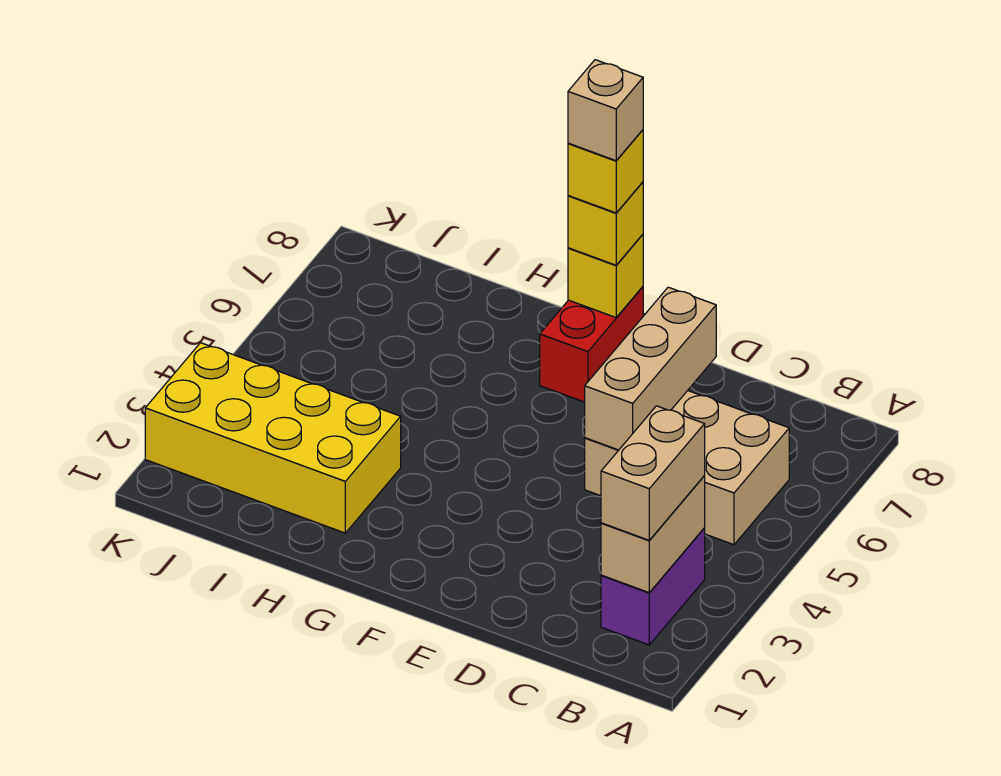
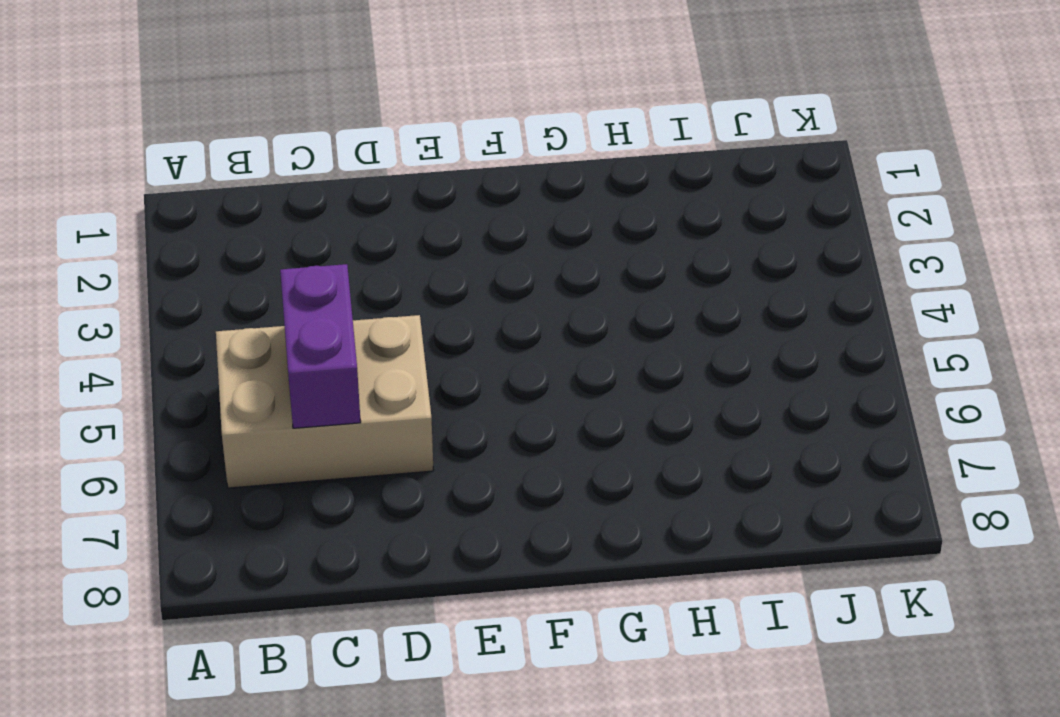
purple 1x2 brick [280,264,361,428] -> purple 1x2 brick moved to [601,528,705,645]
none -> red 1x2 brick [540,287,643,402]
none -> yellow 2x4 brick [145,343,401,533]

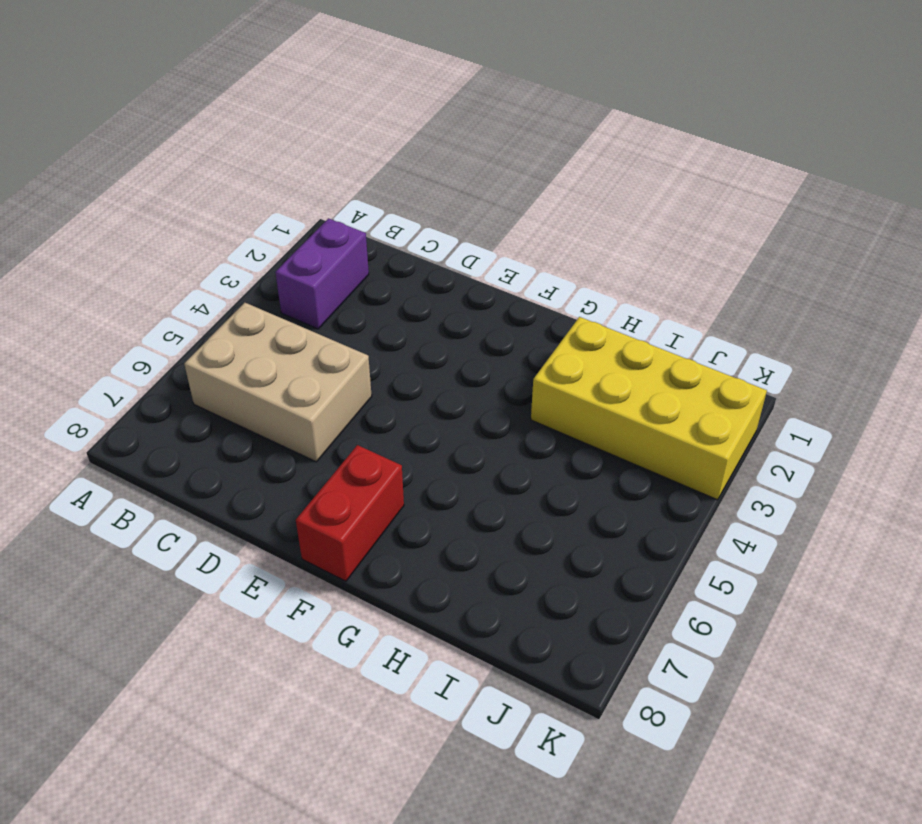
none -> tan 1x2 brick [601,476,705,593]
none -> tan 1x3 brick [585,287,716,450]

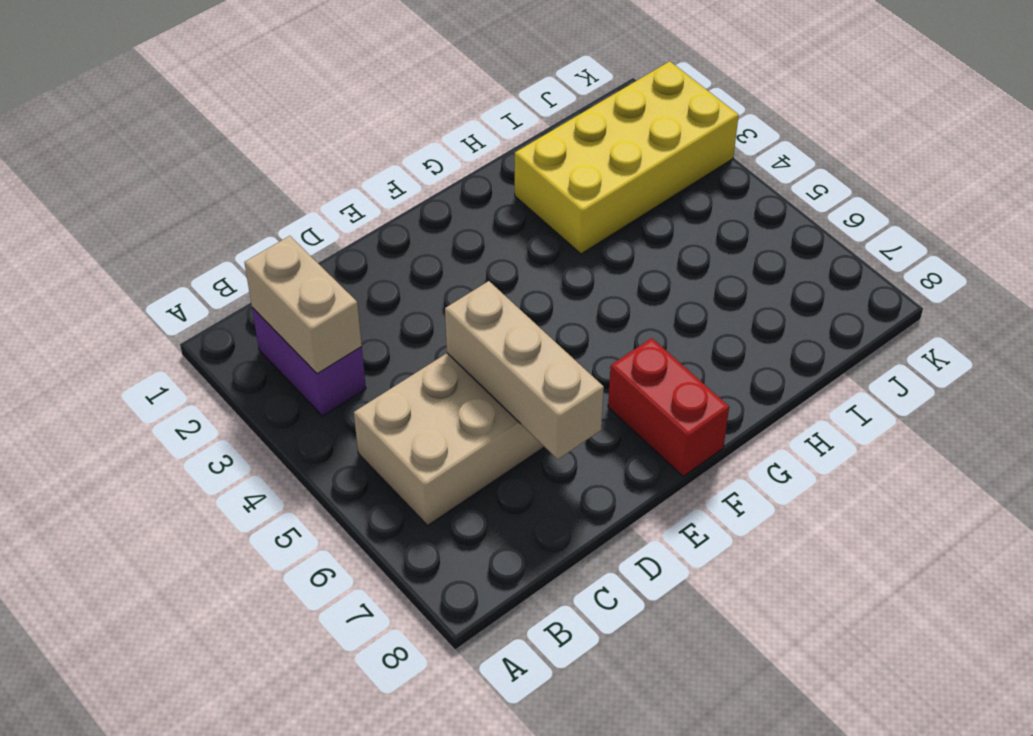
none -> yellow 1x1 brick [568,234,643,317]
none -> tan 1x2 brick [601,406,705,540]

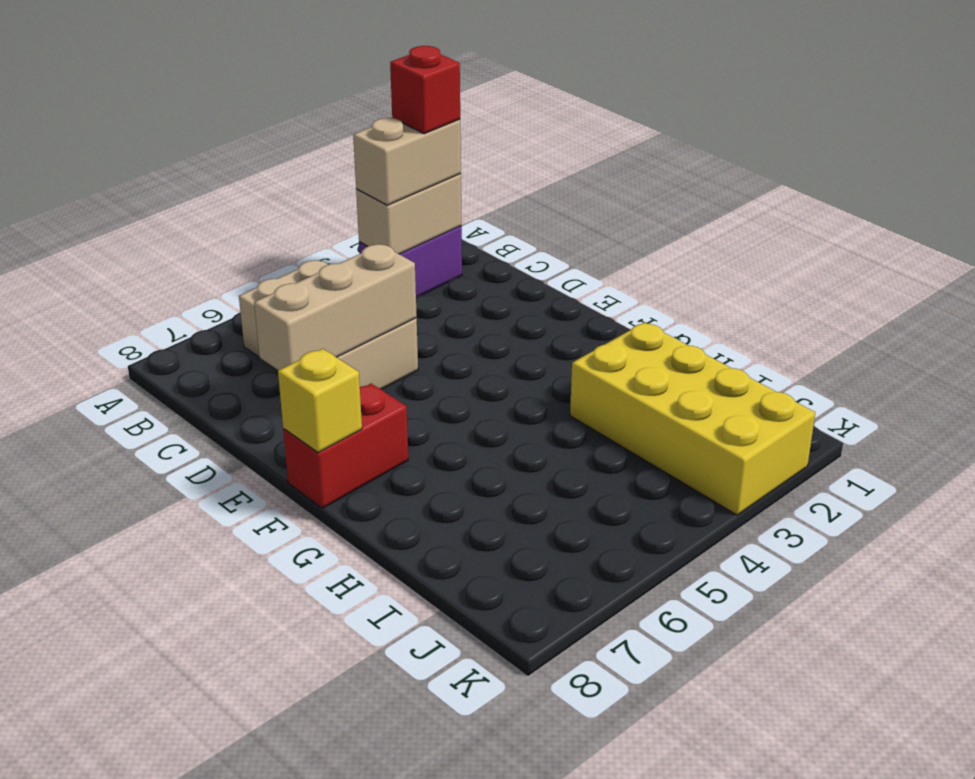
red 1x1 brick [390,46,460,134] -> none
none -> yellow 1x1 brick [568,182,643,265]
none -> yellow 1x1 brick [568,130,643,213]

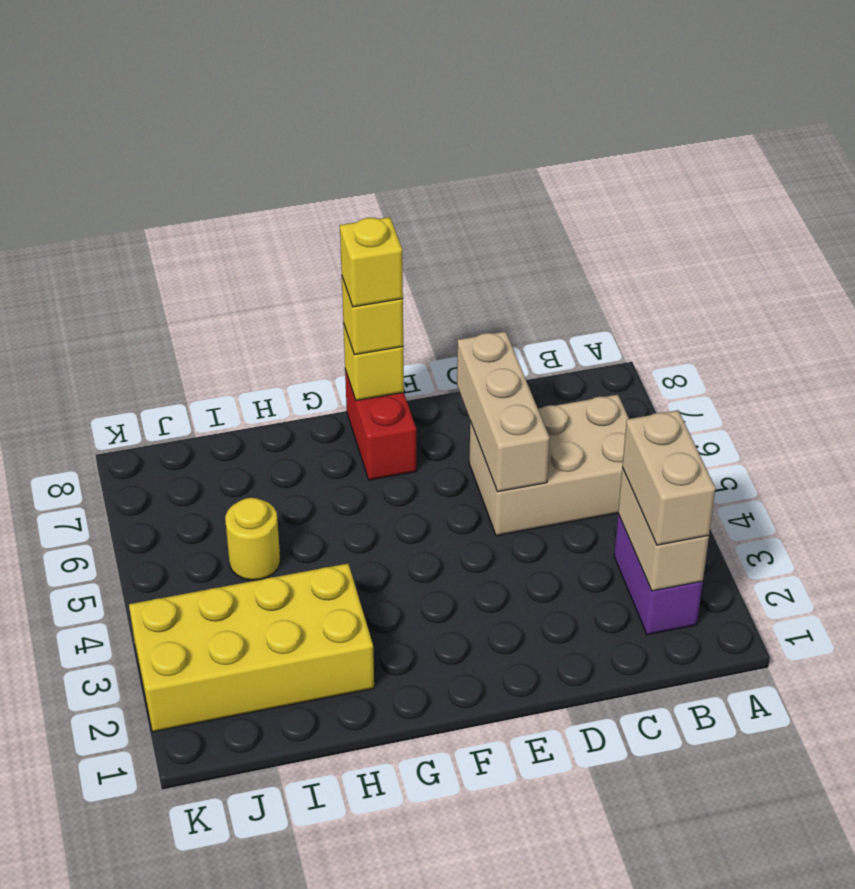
yellow 1x1 round brick [225,498,280,580] -> none
none -> tan 1x1 brick [568,60,643,161]

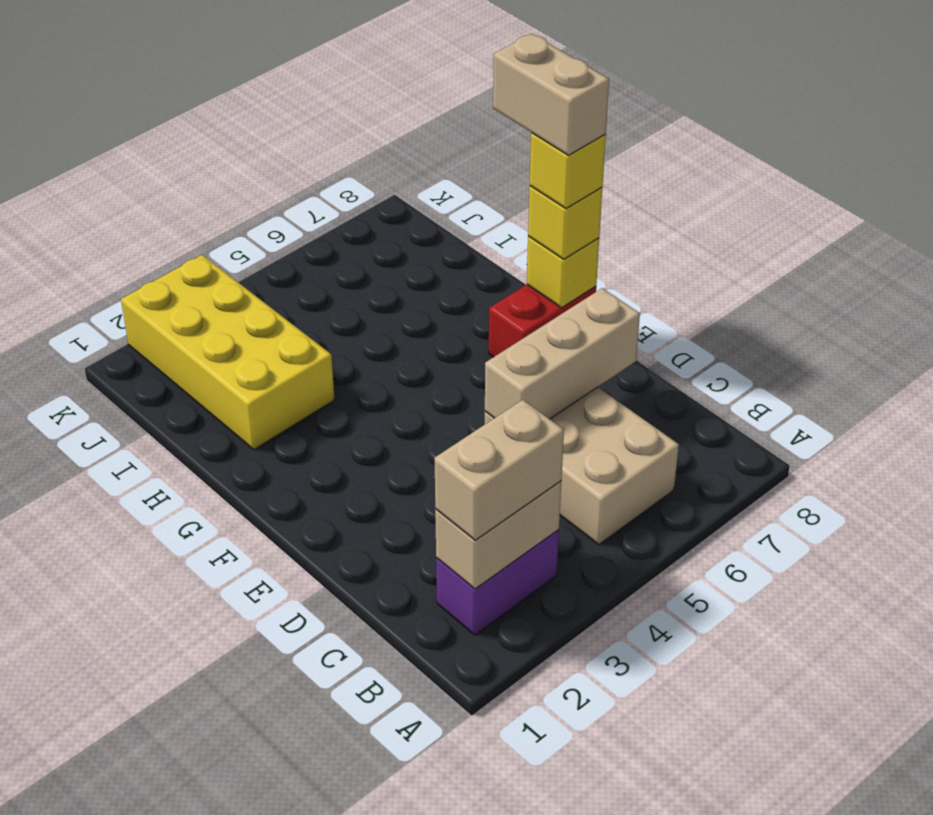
tan 1x2 brick [493,34,609,155] -> tan 1x1 brick [568,60,643,161]

